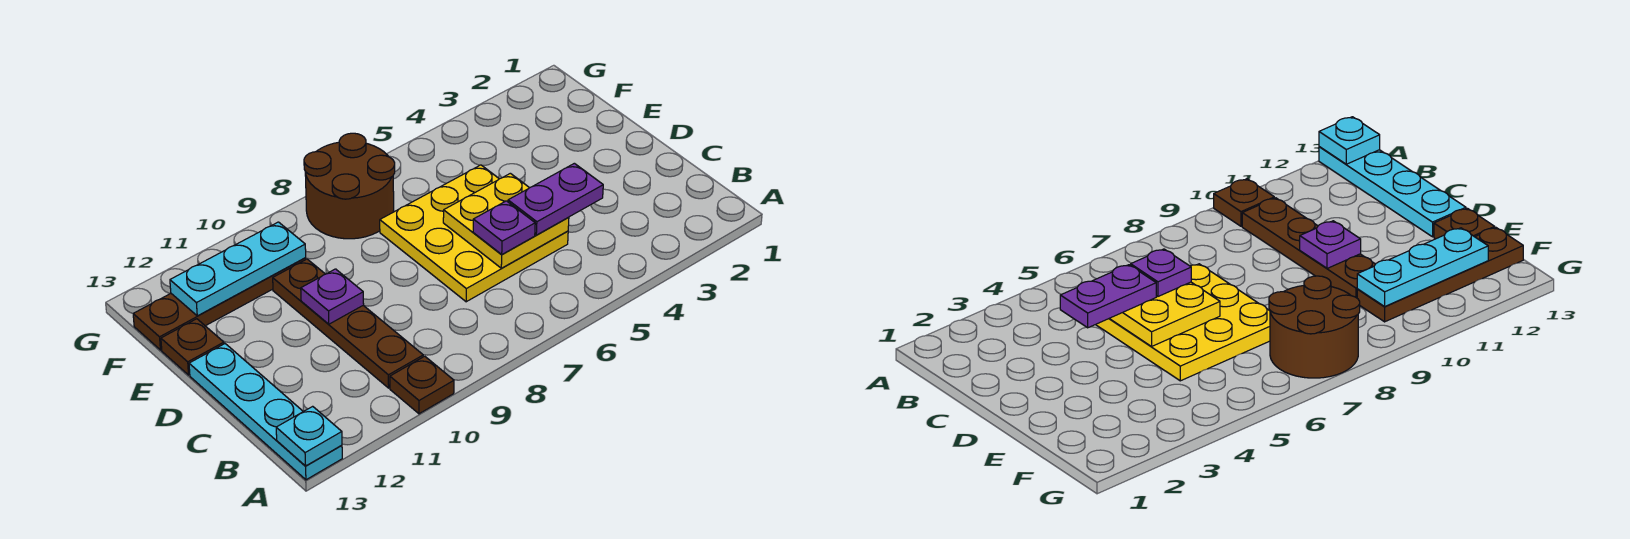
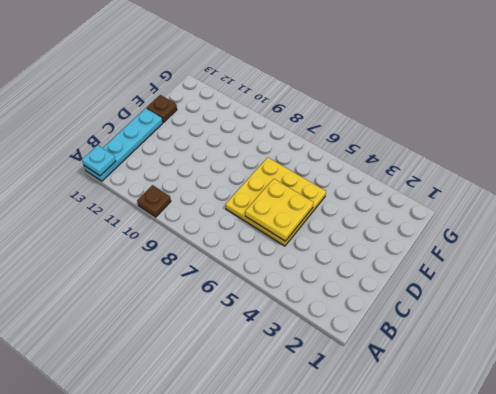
none -> brown 1x4 plate [273,259,423,388]
none -> brown 2x2 round brick [304,133,395,239]
none -> brown 1x4 plate [133,258,306,350]

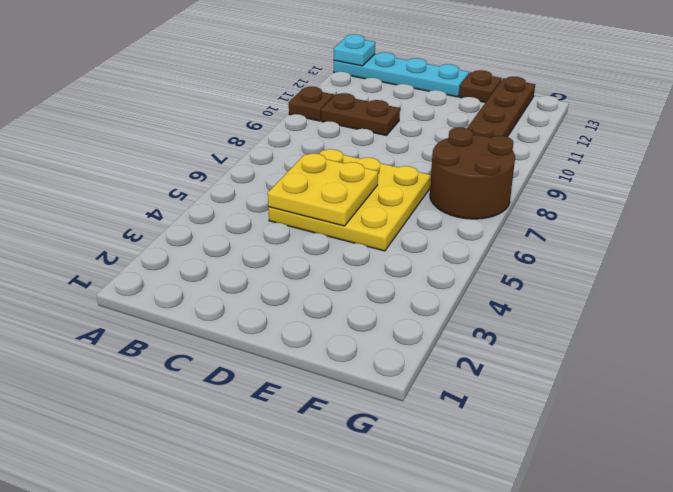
brown 1x2 plate [321,93,400,135] -> brown 1x4 plate [273,259,423,388]
none -> purple 1x1 plate [301,269,364,324]
none -> cyan 1x3 plate [170,222,306,316]
none -> purple 1x2 plate [508,163,603,235]

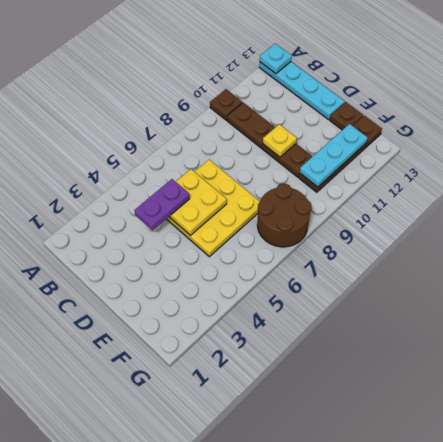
yellow 1x1 plate [263,124,297,157] -> purple 1x1 plate [301,269,364,324]
none -> purple 1x1 plate [473,201,535,255]

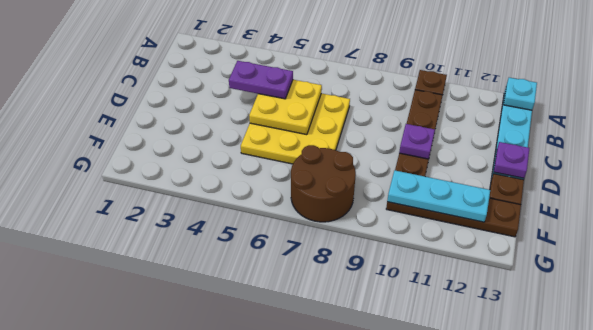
purple 1x1 plate [494,142,529,178] -> purple 1x1 plate moved to [473,201,535,255]

